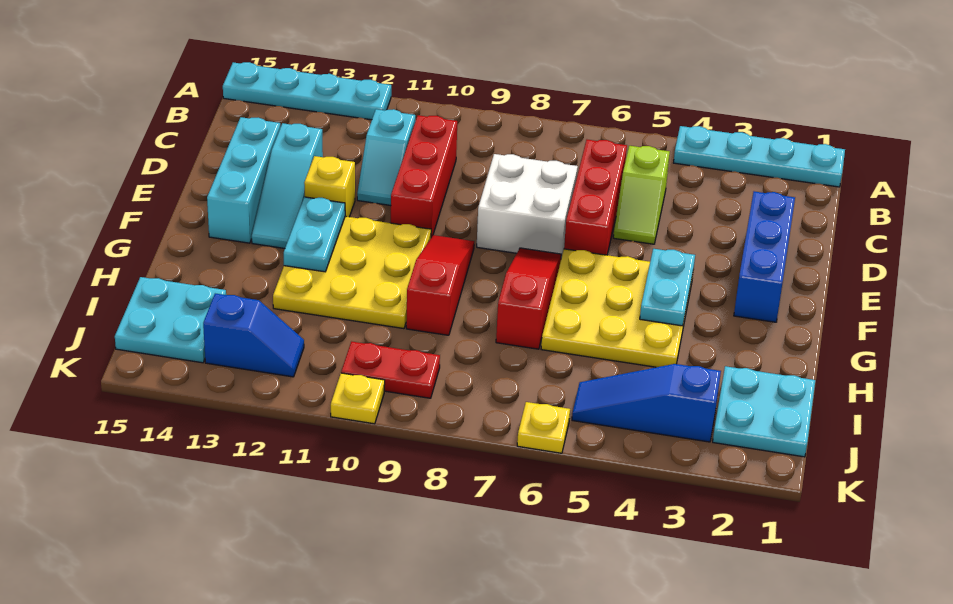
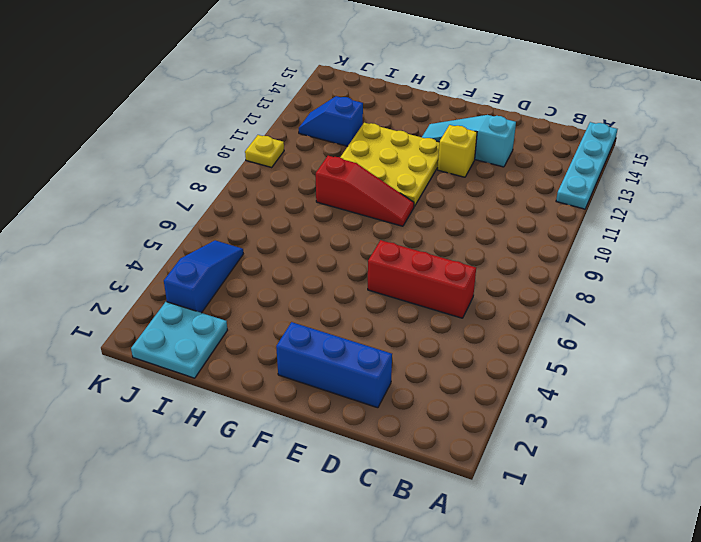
blue 1x2 slope [299,96,363,146] -> blue 1x2 slope turned to [203,294,304,377]
none -> cyan 1x4 plate [674,126,845,187]
none -> lime 1x2 slope [613,146,670,244]
none -> red 1x3 brick [391,115,457,237]

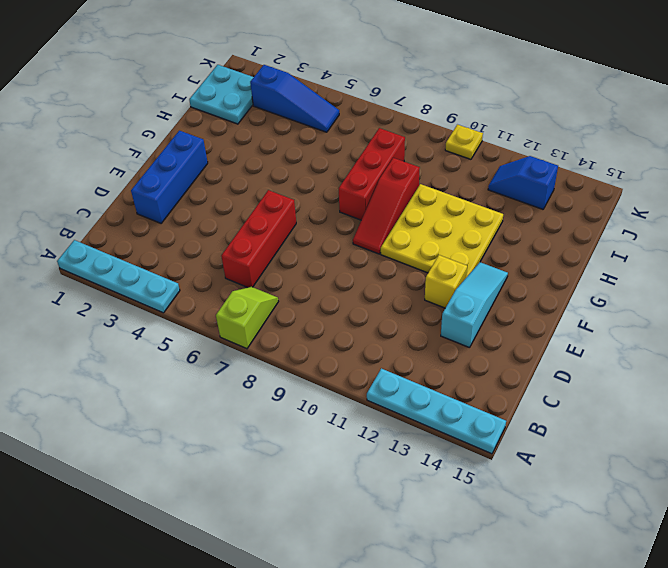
lime 1x2 slope [216,287,278,349] -> lime 1x2 slope moved to [613,146,670,244]
red 1x3 brick [339,128,405,220] -> red 1x3 brick moved to [391,115,457,237]
none -> cyan 1x2 slope [357,109,415,205]
none -> white 2x2 brick [477,154,578,258]
none -> cyan 1x3 brick [207,117,280,243]

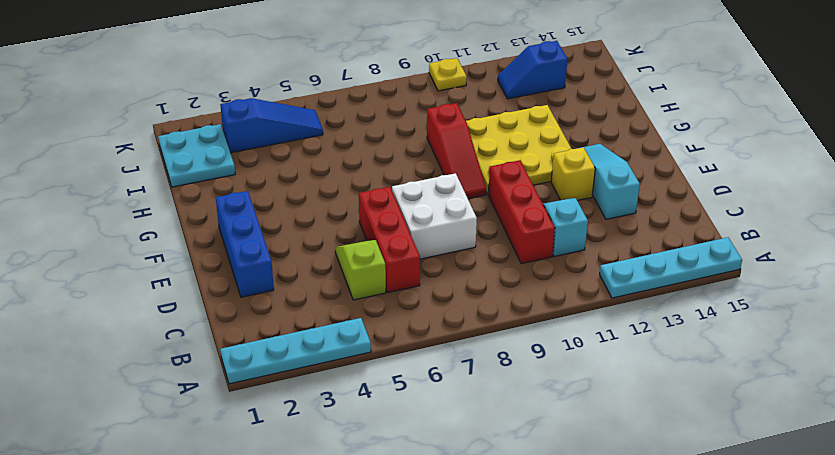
none -> cyan 1x3 brick [207,117,280,243]
none -> yellow 3x3 plate [541,249,693,367]
none -> red 1x3 slope [496,248,561,349]

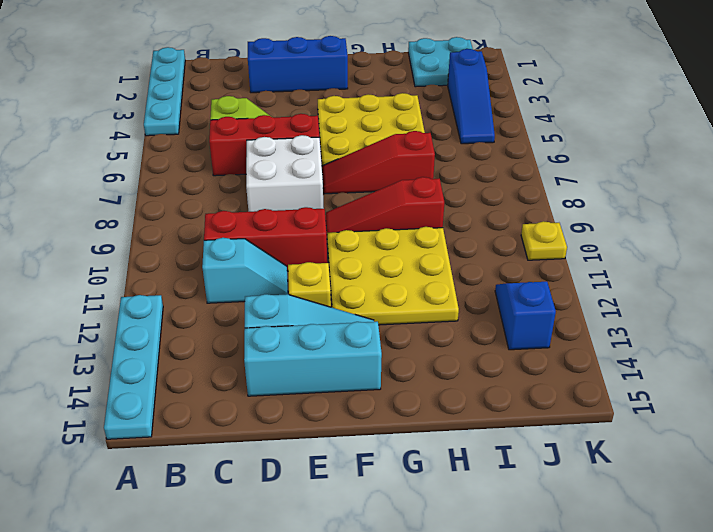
none -> cyan 2x2 plate [115,277,226,363]
none -> red 1x2 plate [341,342,440,398]
none -> yellow 1x1 plate [517,402,570,453]

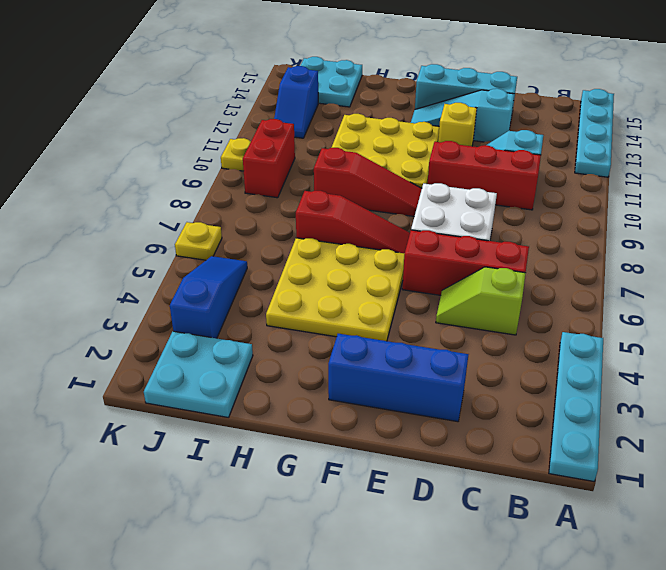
red 1x2 brick [243,119,295,198] -> red 1x2 plate [341,342,440,398]
none -> cyan 1x2 plate [640,249,695,326]
none -> cyan 1x2 plate [284,197,345,272]

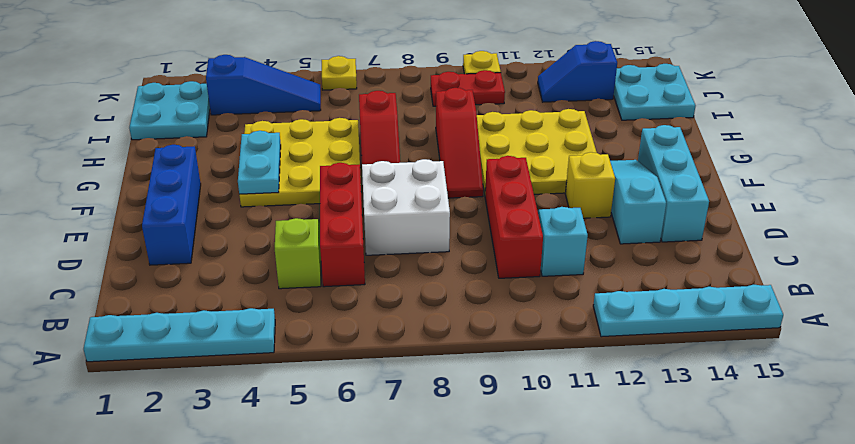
none -> cyan 1x2 plate [284,197,345,272]

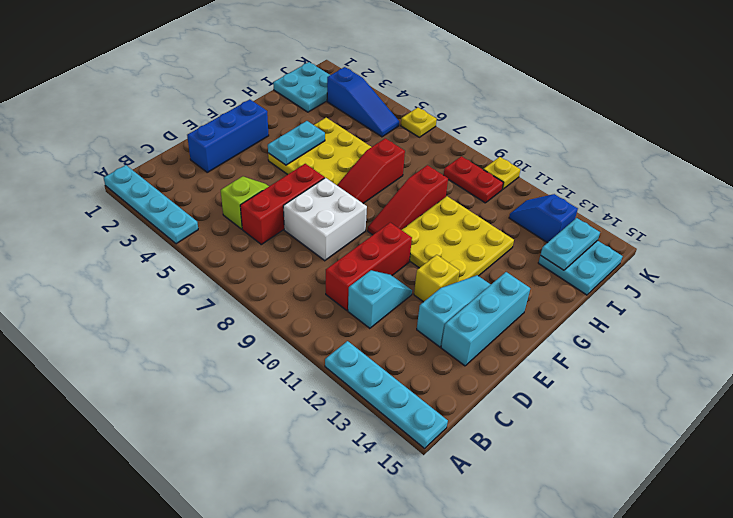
cyan 1x2 plate [541,218,600,270] -> cyan 1x2 plate moved to [284,197,345,272]

